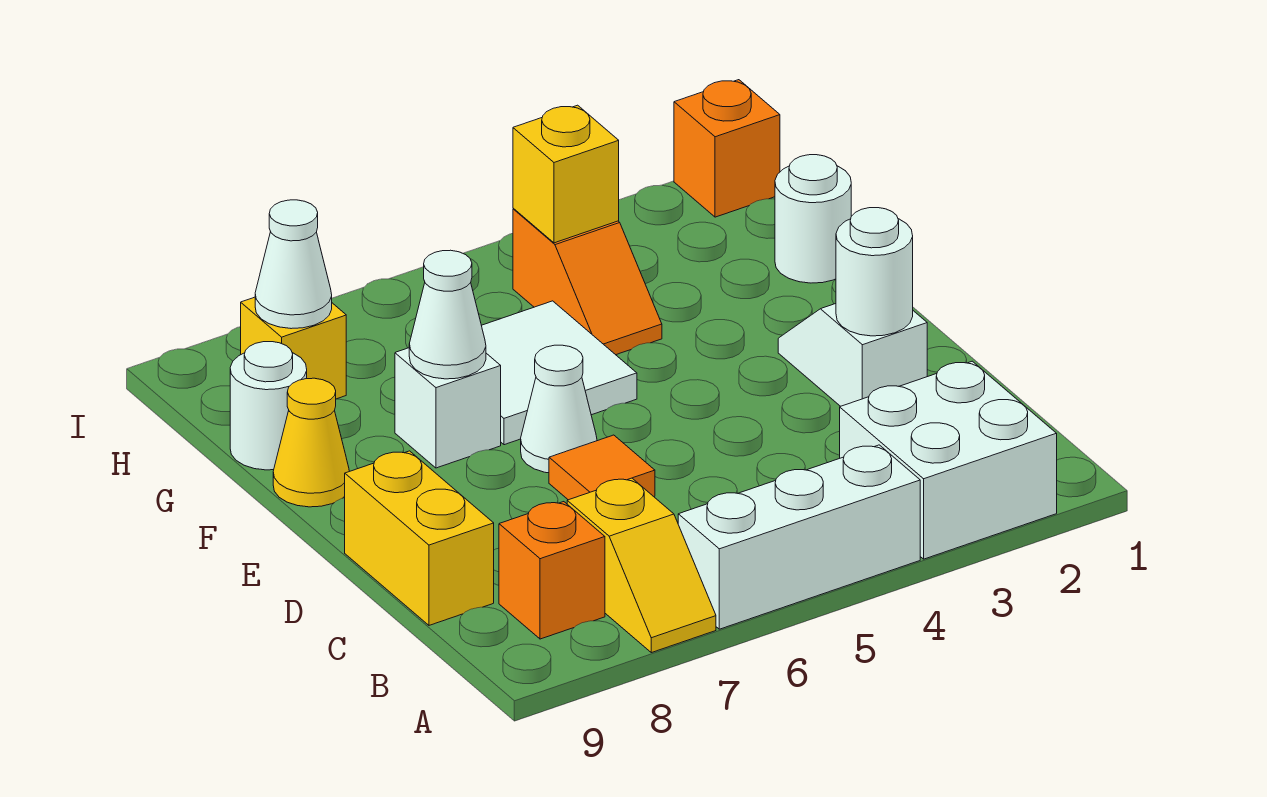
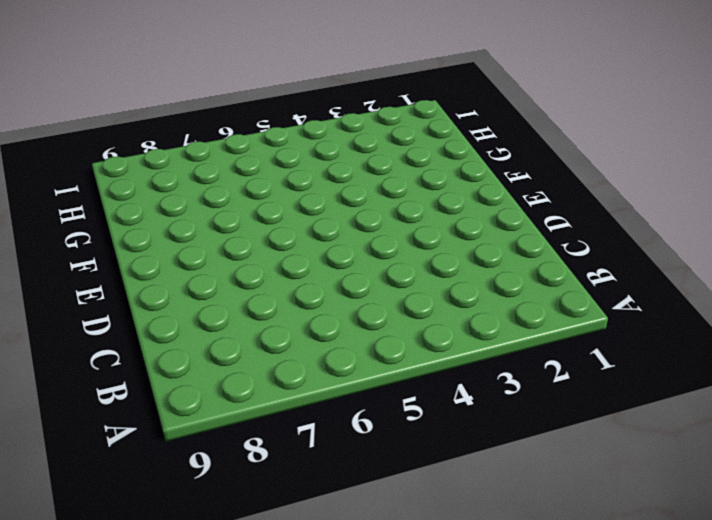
none -> white 2x2 brick [840,361,1057,559]
none -> white 1x3 brick [678,445,920,629]
none -> yellow 1x2 slope [567,478,716,653]

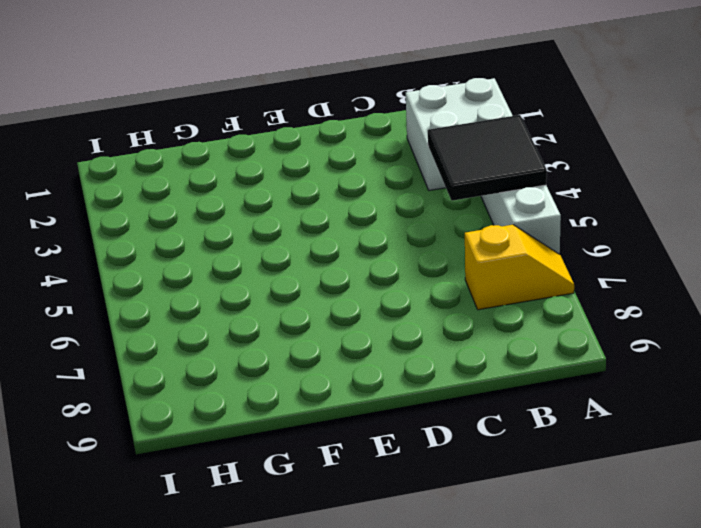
black 2x2 tile [428,115,547,201] -> none
none -> orange 1x1 brick [499,502,605,639]
none -> yellow 1x2 brick [345,451,494,625]
none -> white 1x2 slope [778,304,927,406]

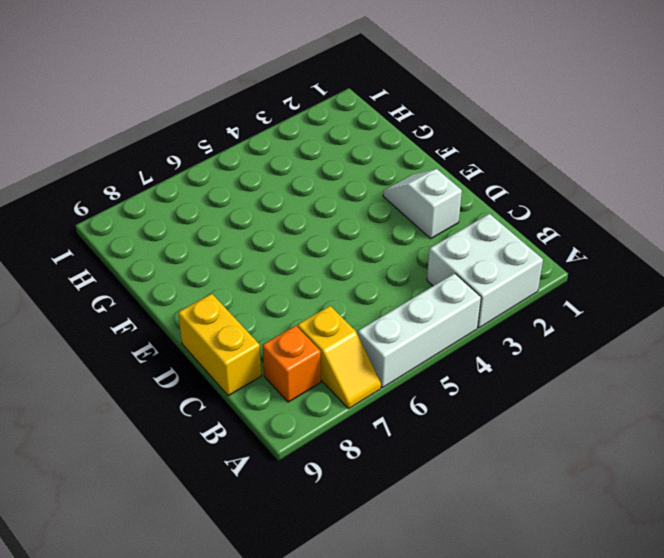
none -> orange 1x1 tile [549,435,655,500]
none -> white 1x1 cone [521,345,597,473]
none -> white 2x2 tile [482,301,637,445]

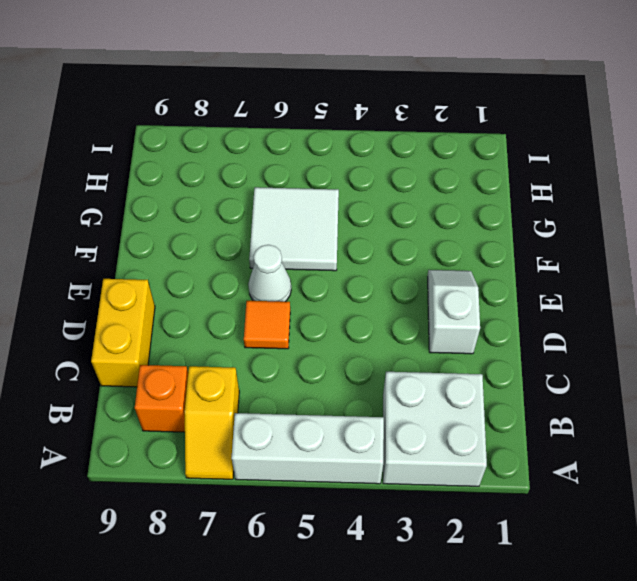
none -> white 1x1 brick [395,348,501,468]
none -> yellow 1x1 cone [273,378,349,507]
none -> white 1x1 round brick [775,155,851,283]

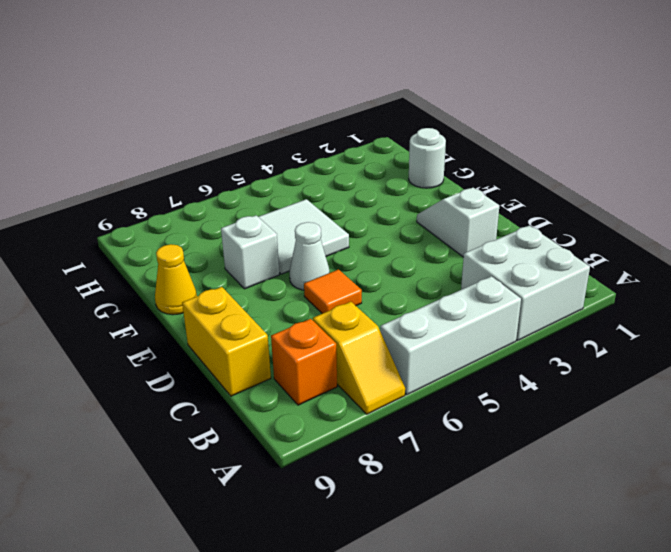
none -> orange 1x2 slope [513,209,662,355]
none -> white 1x1 round brick [230,342,307,470]
none -> yellow 1x1 brick [241,297,346,399]

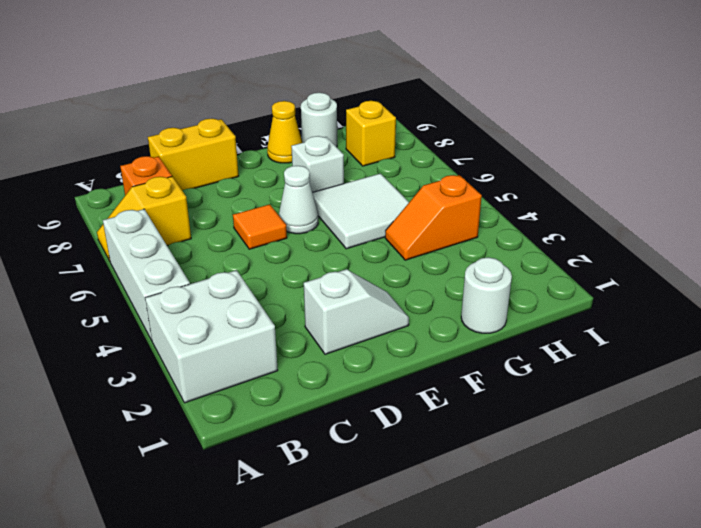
none -> orange 1x1 brick [674,80,780,217]
none -> white 1x1 round brick [836,208,913,336]
none -> white 1x1 cone [409,250,486,379]

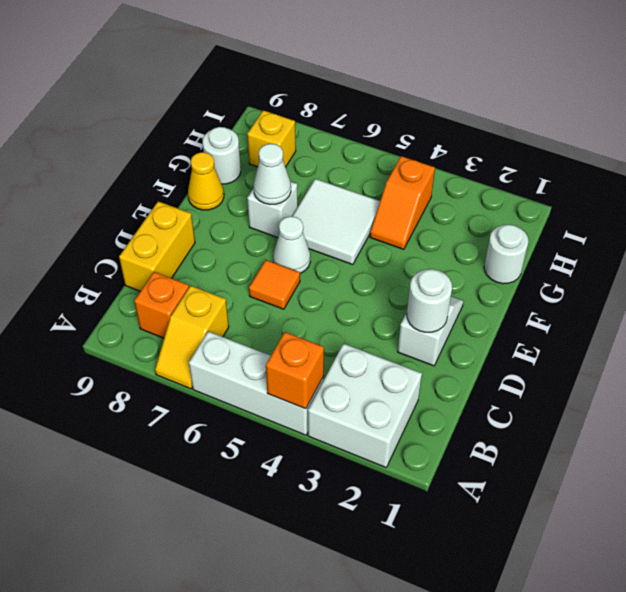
orange 1x1 brick [266,332,324,409] -> orange 1x1 brick moved to [674,80,780,217]
none -> yellow 1x1 brick [513,105,619,243]
none -> white 1x1 cone [255,200,332,329]

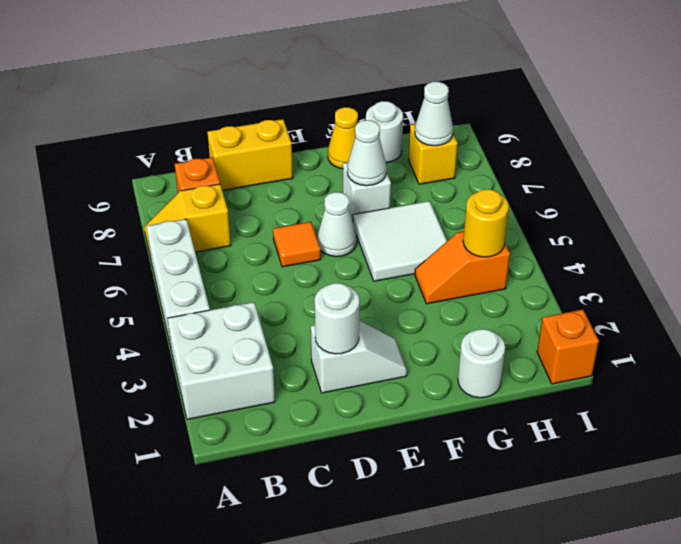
yellow 1x1 round brick [463,189,509,257] -> yellow 1x1 brick [513,105,619,243]

